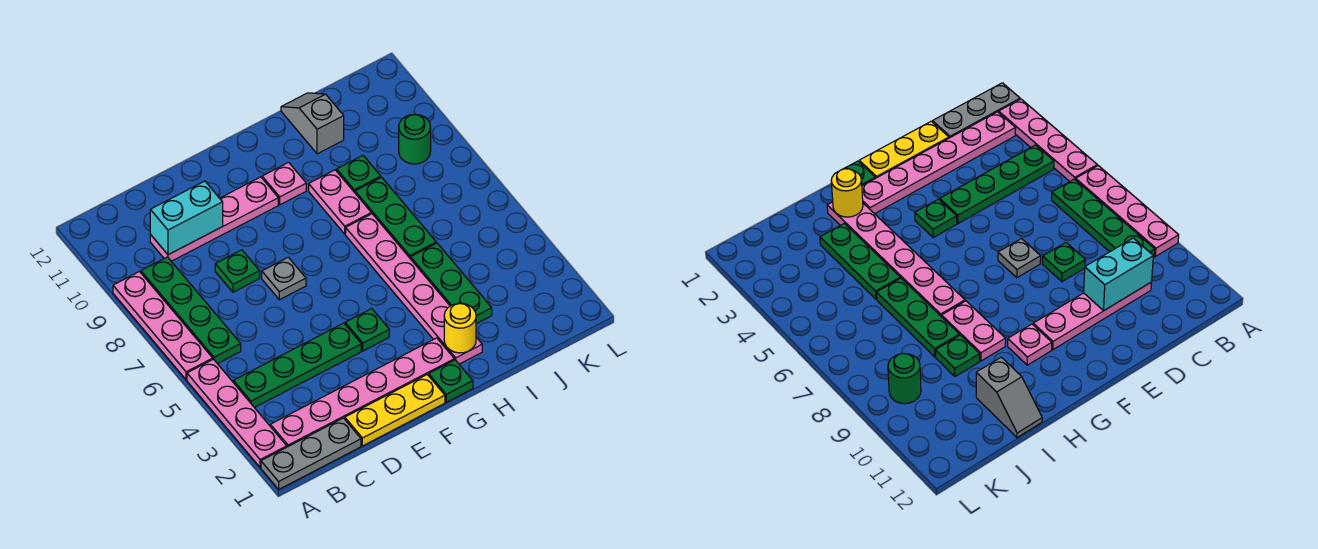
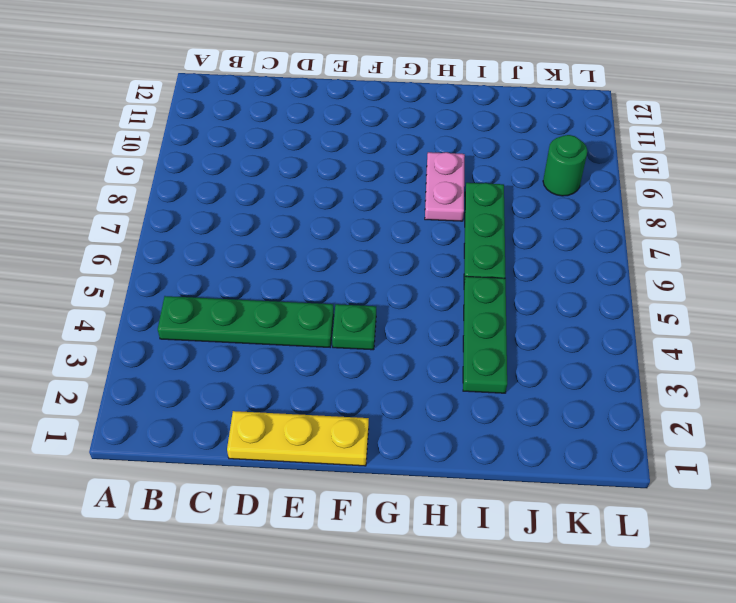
none -> grey 1x3 plate [261,418,361,489]
none -> pink 1x4 plate [187,359,287,468]
none -> pink 1x4 plate [113,272,213,380]

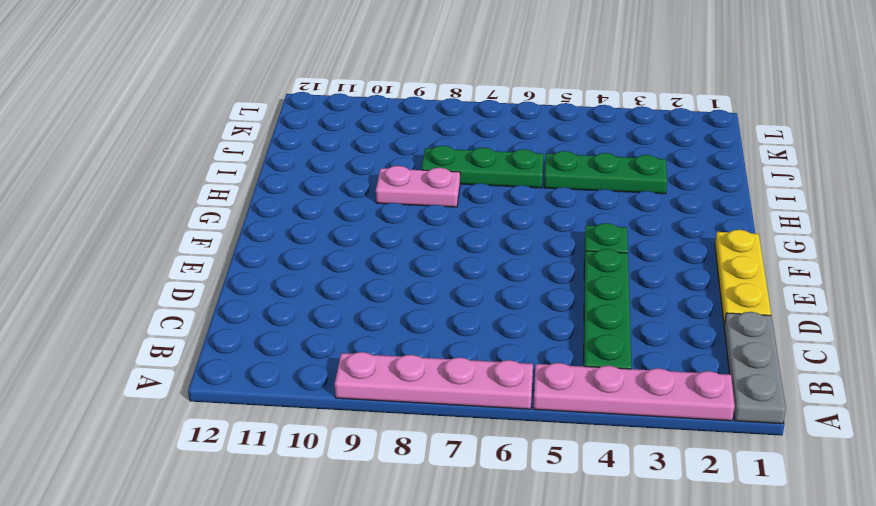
none -> pink 1x6 plate [270,338,454,447]
none -> green 1x4 plate [141,257,241,364]
none -> pink 1x4 plate [150,177,278,261]

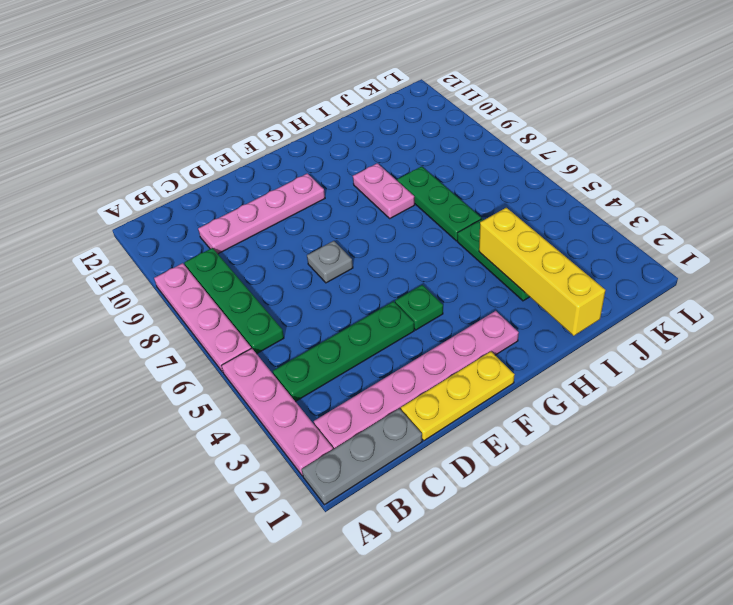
yellow 1x4 brick [479,208,605,336] -> none
none -> green 1x1 plate [215,250,260,292]
none -> green 1x1 plate [429,360,473,402]
none -> pink 1x1 plate [262,162,306,205]

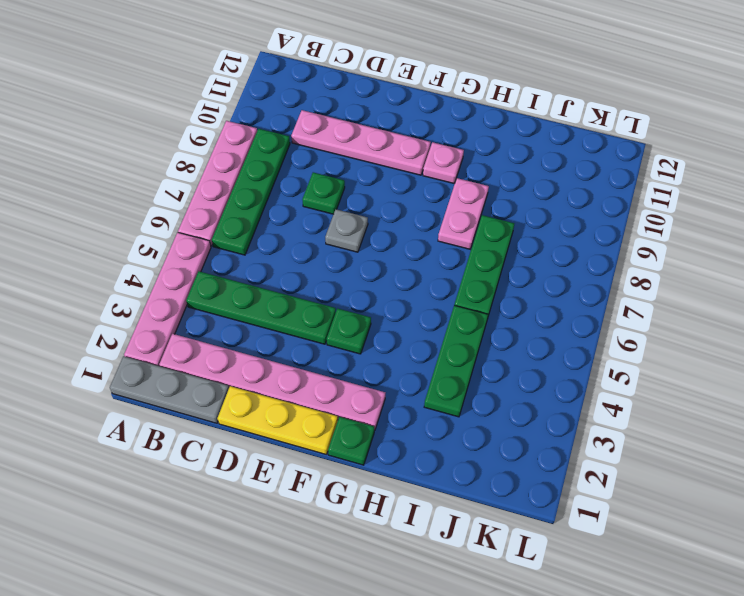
none -> pink 1x6 plate [346,214,482,364]
none -> green 1x1 plate [337,156,381,193]
none -> grey 1x2 slope [281,93,344,154]

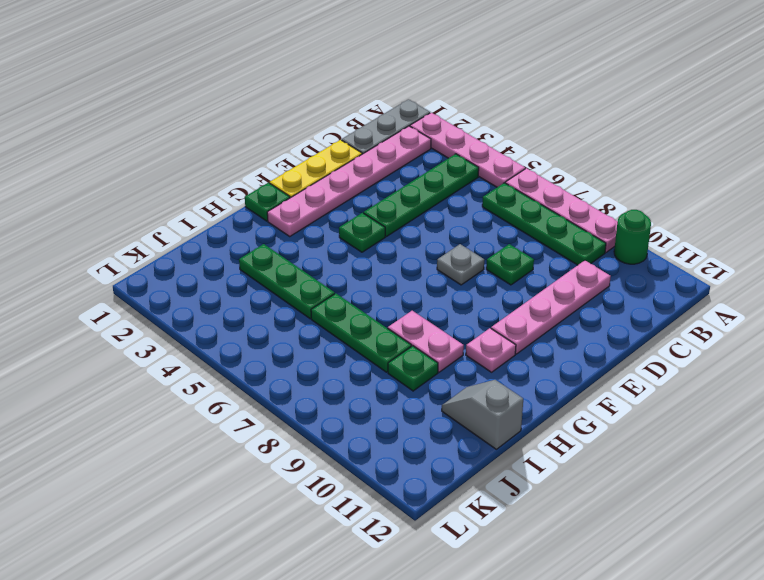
green 1x1 round brick [614,210,651,264] -> green 1x1 round brick moved to [399,114,431,164]
grey 1x2 slope [442,380,523,449] -> grey 1x2 slope turned to [281,93,344,154]
none -> pink 1x6 plate [346,214,482,364]
none -> cyan 1x2 brick [150,181,223,255]
none -> yellow 1x1 round brick [444,303,476,353]

